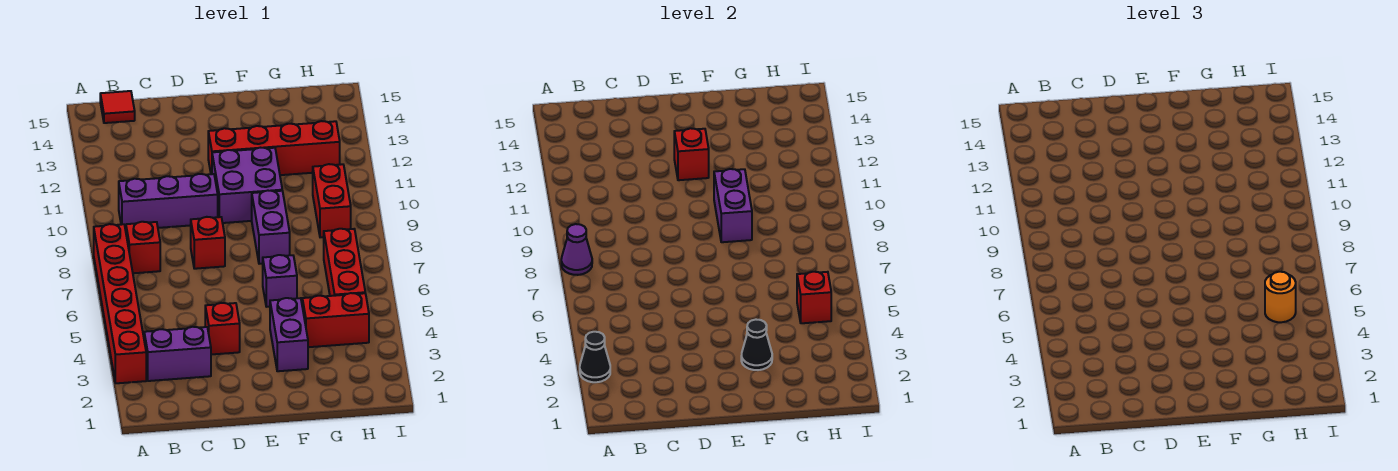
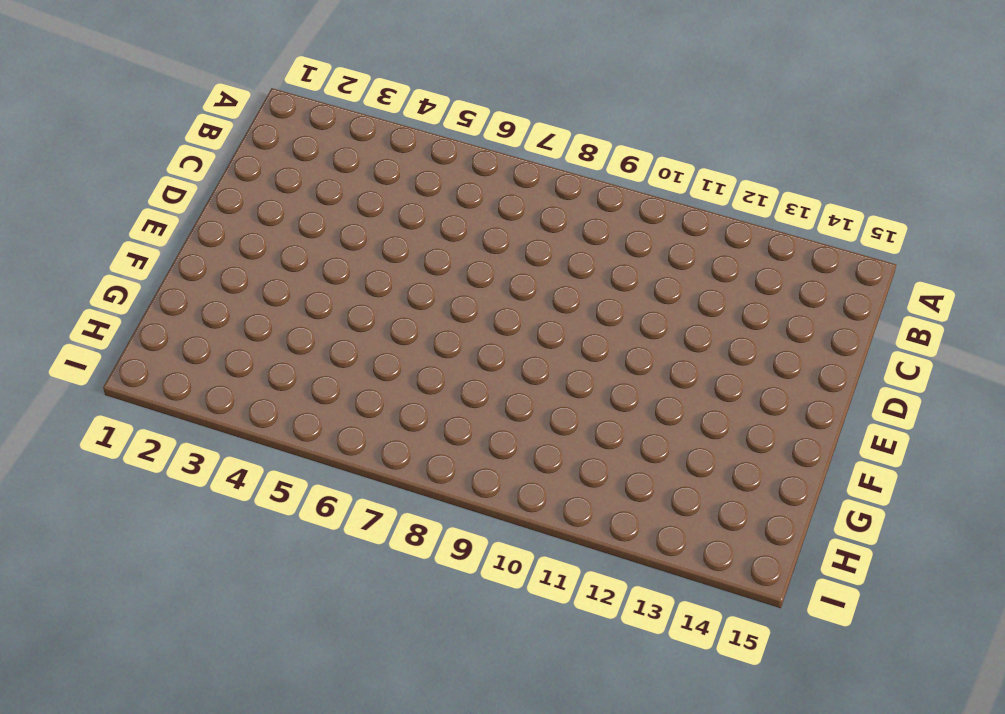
none -> red 1x6 brick [94,224,146,383]
none -> purple 1x2 brick [144,327,211,381]
none -> red 1x1 brick [126,222,160,273]

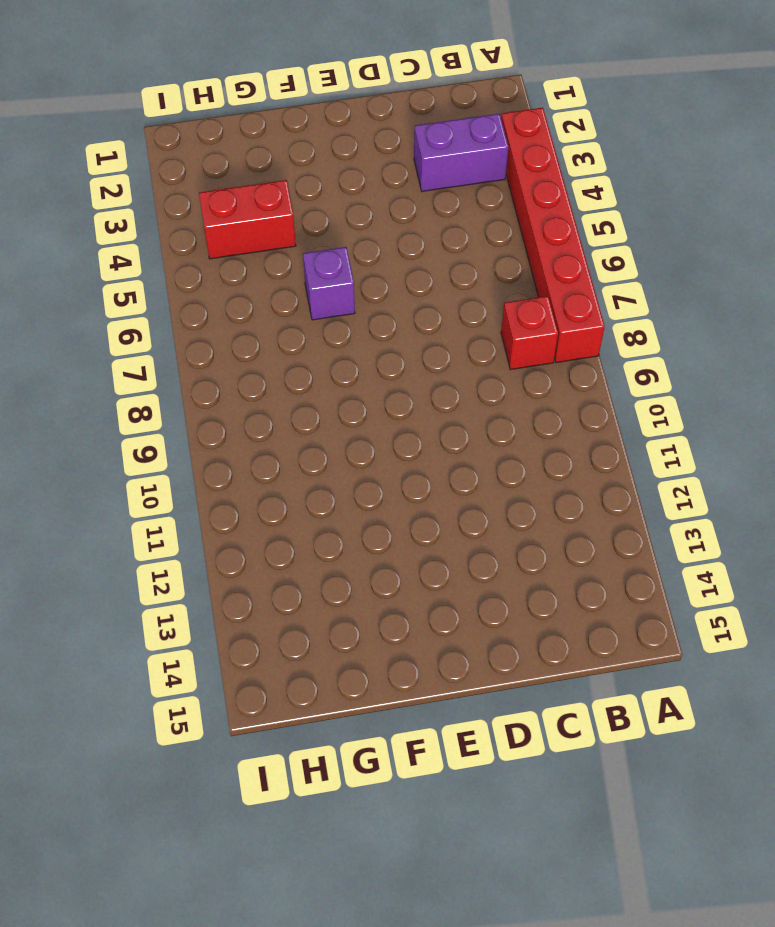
none -> purple 1x3 brick [119,174,218,230]
none -> red 1x1 tile [100,91,135,123]
none -> red 1x1 brick [205,303,240,355]

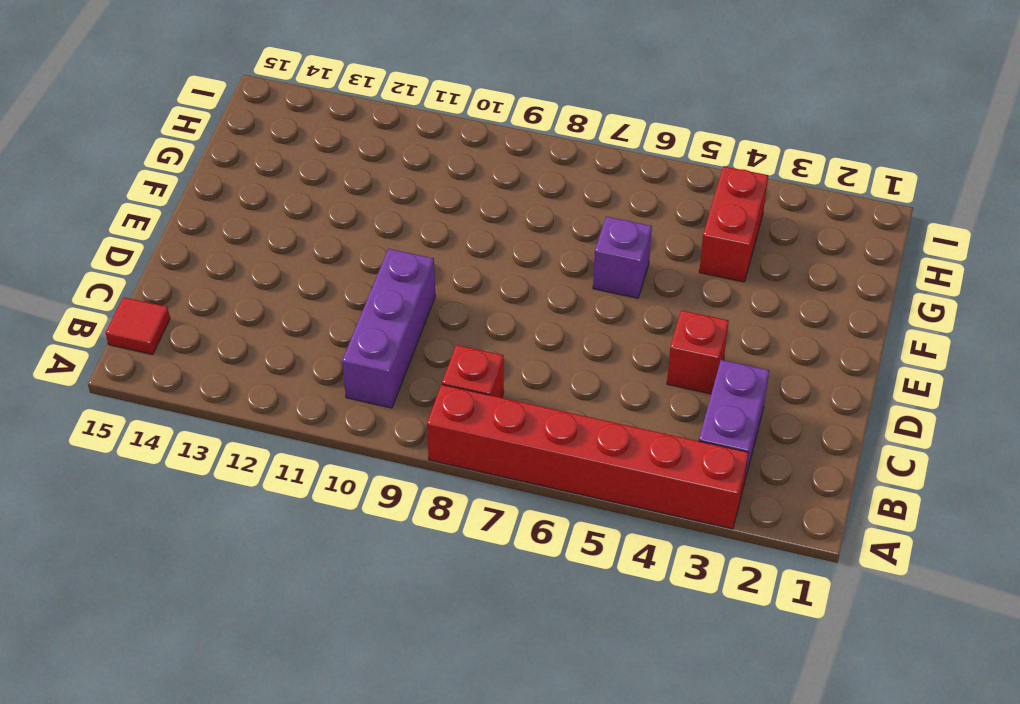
none -> red 1x1 brick [191,217,225,269]
none -> purple 2x2 brick [212,148,282,223]
none -> red 1x4 brick [208,121,340,175]

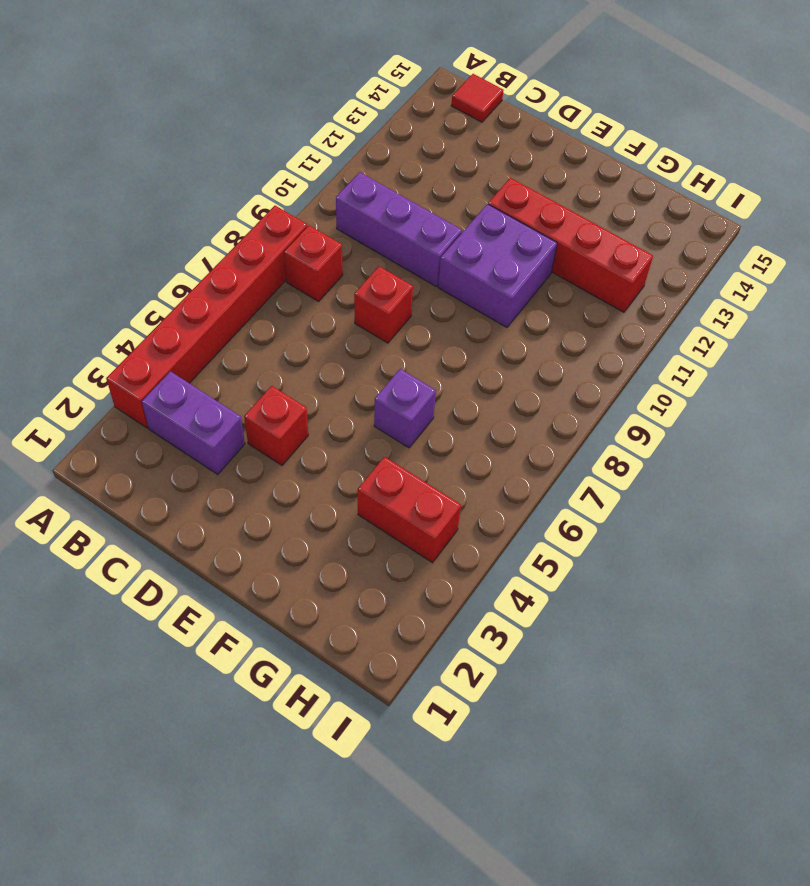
none -> purple 1x2 brick [270,298,308,371]
none -> purple 1x2 brick [252,191,290,264]
none -> red 1x3 brick [324,229,365,296]

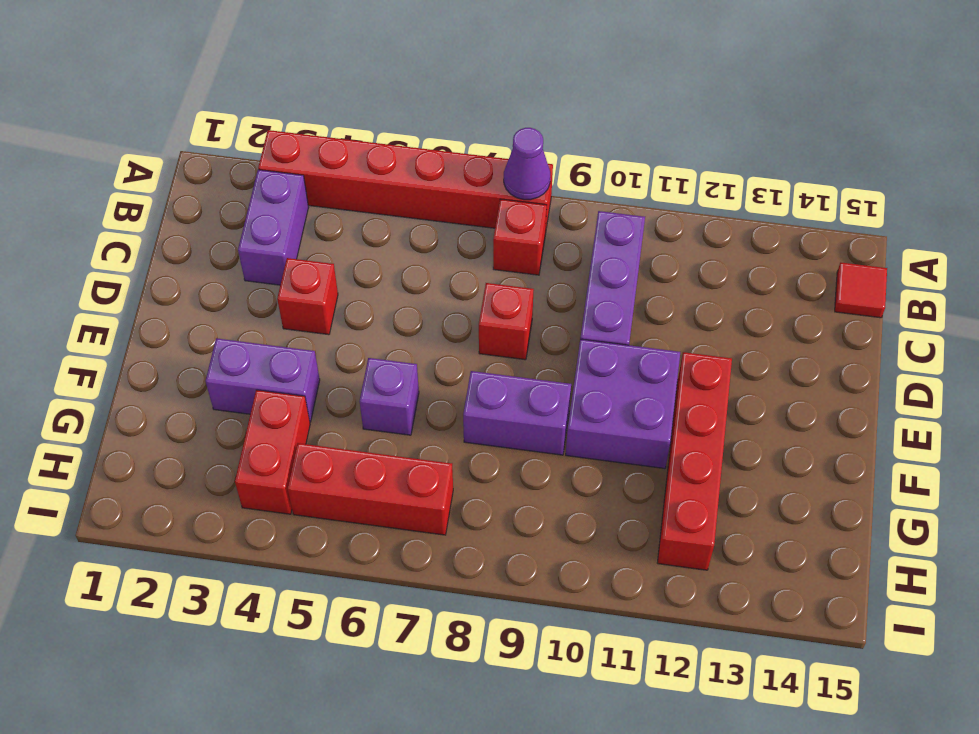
none -> red 1x2 brick [313,164,351,237]
none -> black 1x1 cone [580,332,610,382]
none -> red 1x1 brick [674,128,709,180]

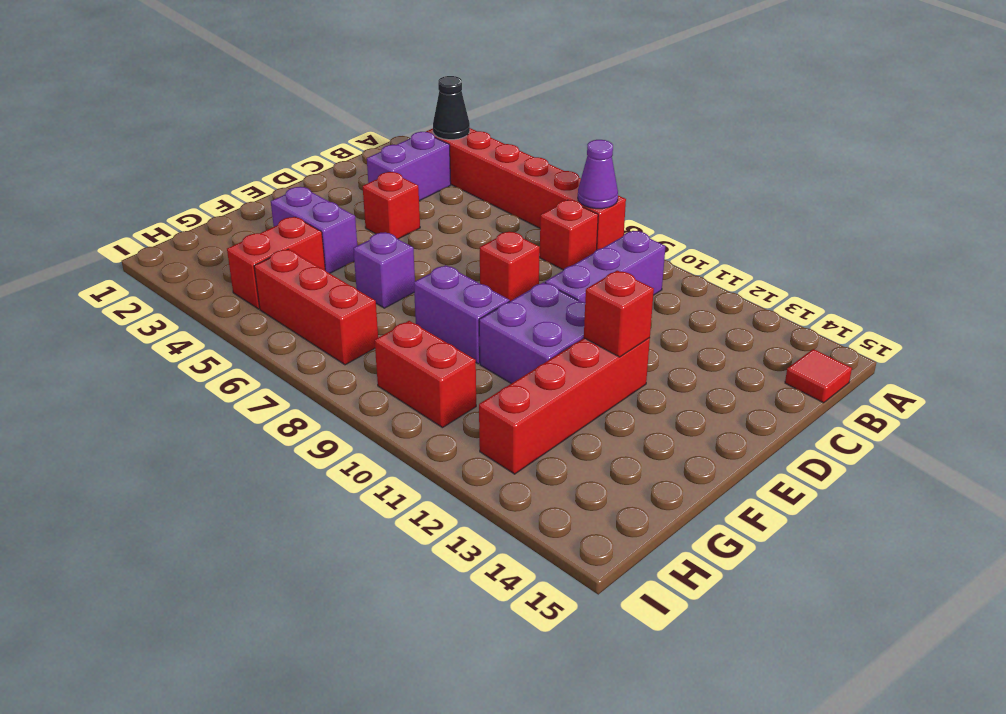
none -> black 1x1 cone [741,320,772,370]
none -> purple 1x2 brick [714,169,752,242]
none -> red 1x1 brick [797,272,831,323]

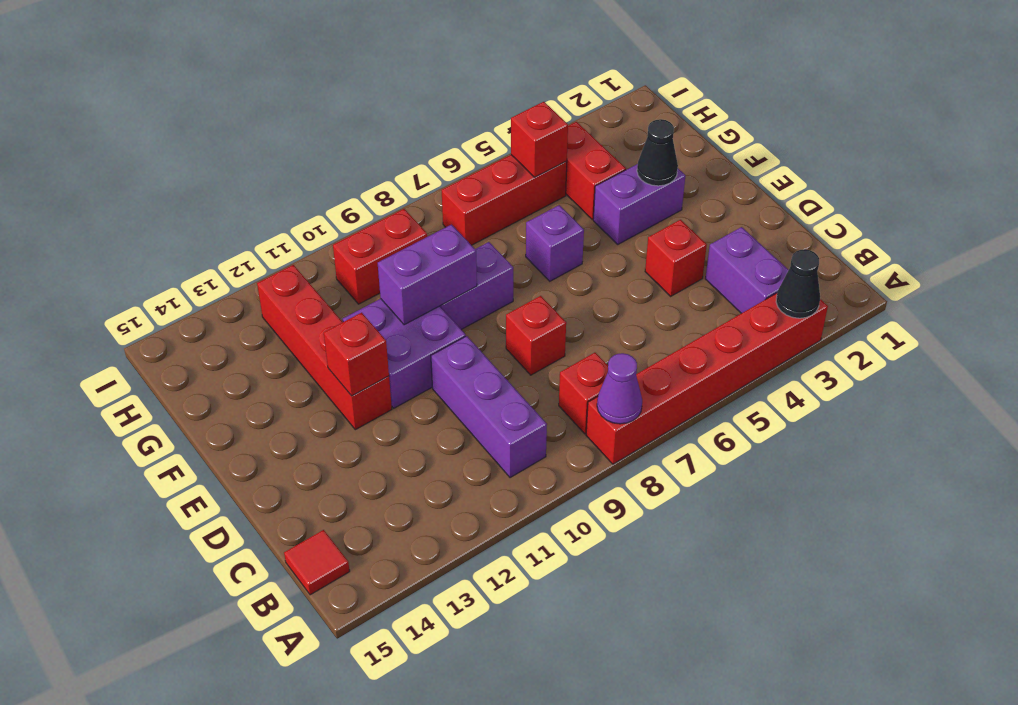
none -> orange 1x1 round brick [1265,272,1296,322]

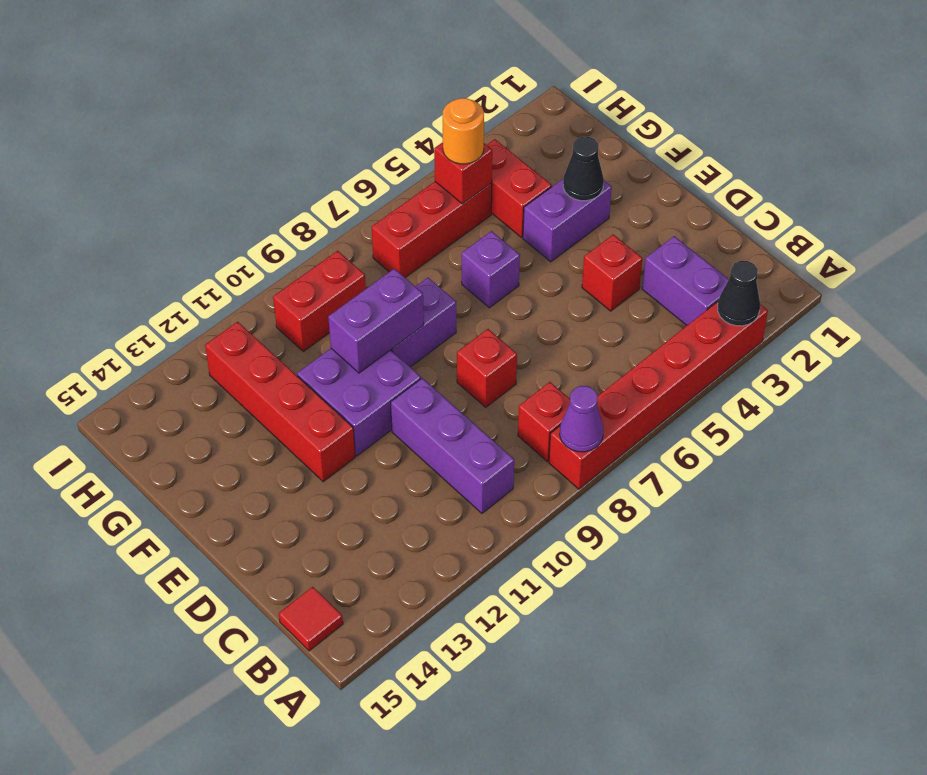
none -> red 1x1 brick [674,128,709,180]

